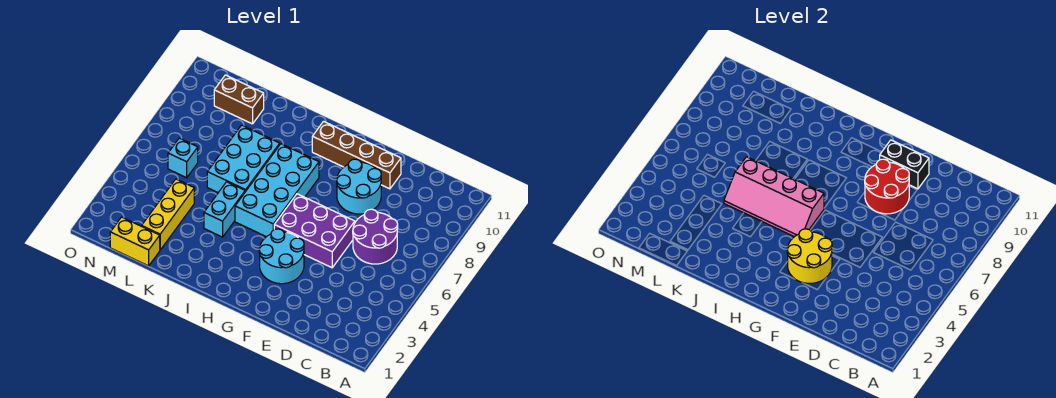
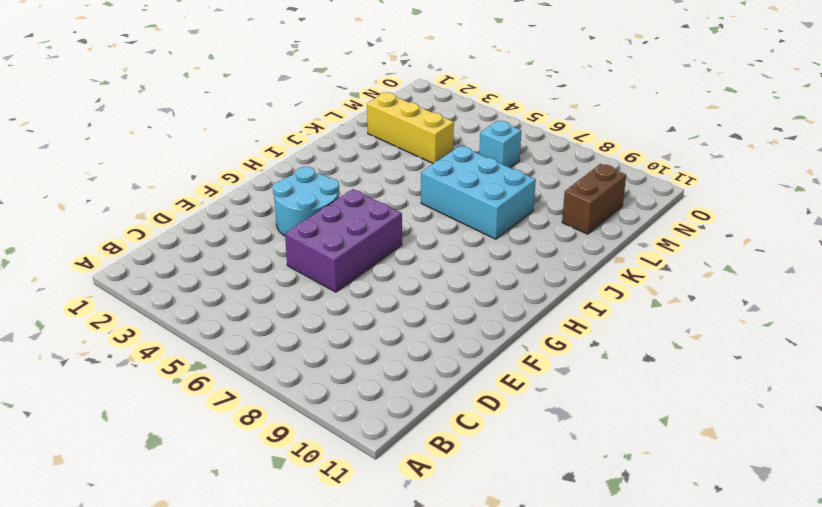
none -> purple 2x2 round brick [353,209,398,264]
none -> cyan 2x2 round brick [337,159,381,214]
none -> brown 1x4 brick [312,121,401,189]

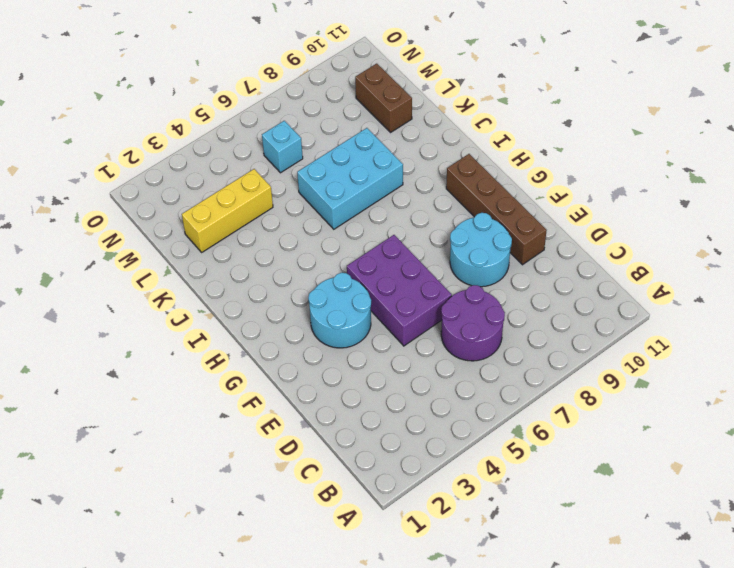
none -> cyan 2x4 brick [235,144,319,237]
none -> cyan 1x2 brick [204,182,245,237]
none -> yellow 1x2 brick [110,217,160,266]

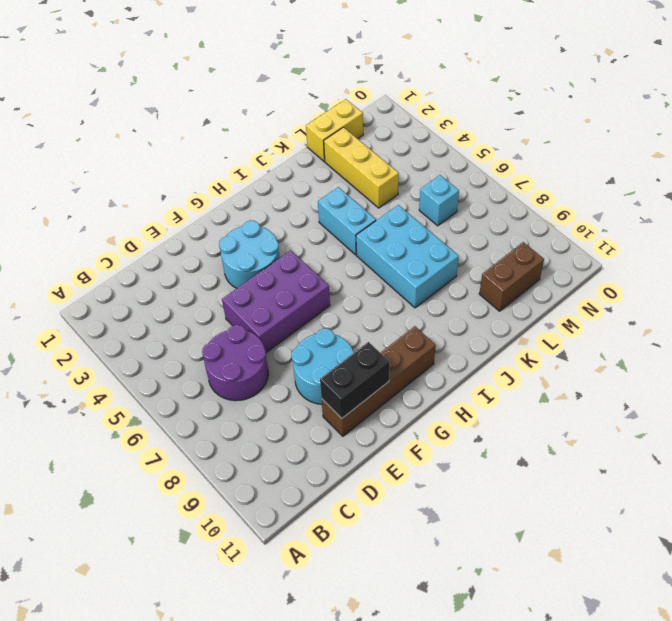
none -> cyan 2x4 brick [235,144,319,237]
none -> red 2x2 round brick [865,159,909,214]
none -> yellow 2x2 round brick [787,229,832,283]

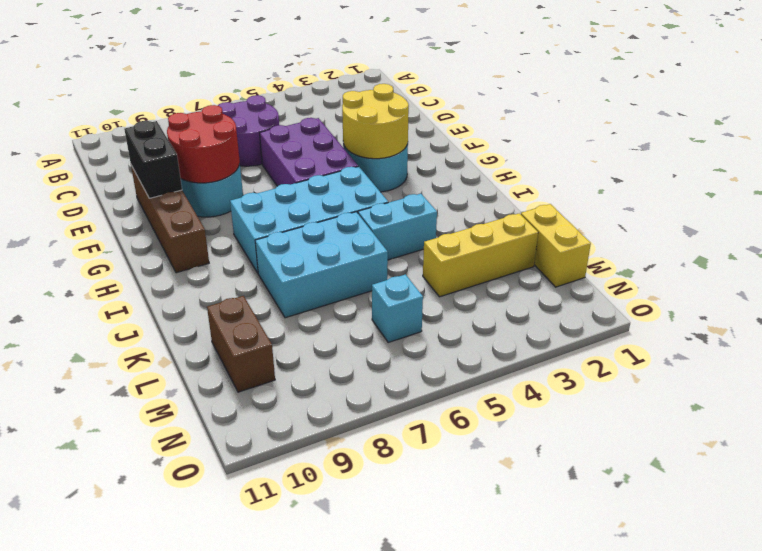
none -> pink 2x4 slope [724,157,824,237]

